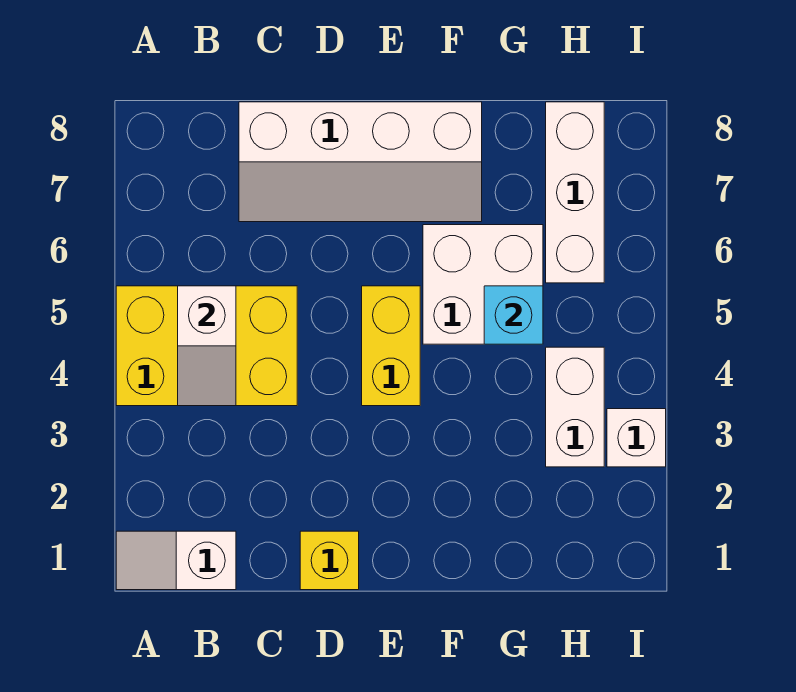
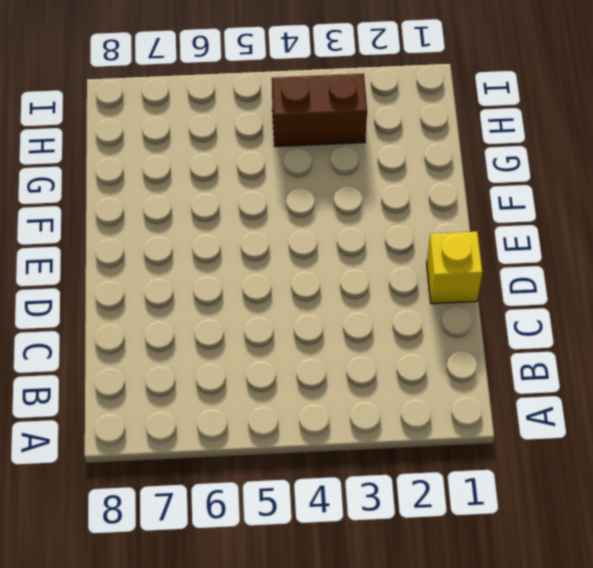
brown 1x2 brick [272,74,367,146] -> white 1x2 brick [546,347,604,467]
none -> white 1x2 slope [116,531,236,590]
none -> yellow 2x3 brick [116,286,297,406]

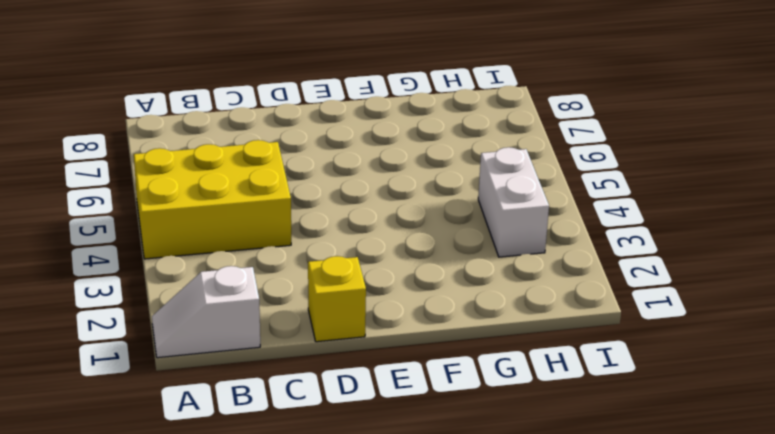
none -> white 2x4 slope [239,102,482,222]
none -> yellow 1x2 brick [362,286,420,406]

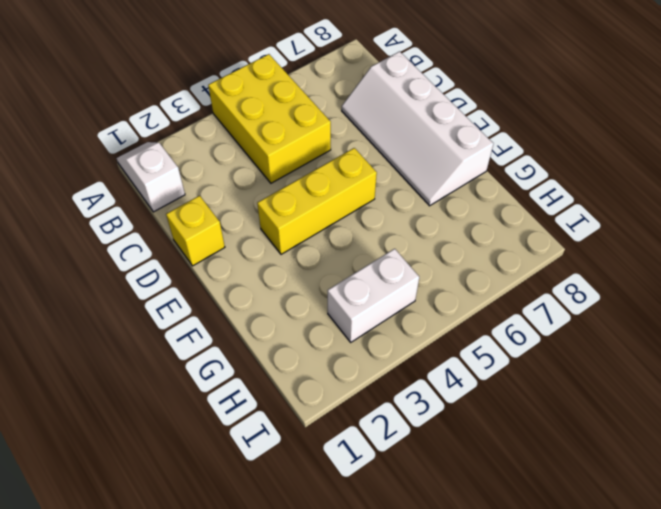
yellow 1x3 brick [257,148,377,254] -> yellow 1x2 brick [362,286,420,406]
none -> white 2x2 brick [423,225,543,344]
none -> white 1x3 brick [546,102,604,283]

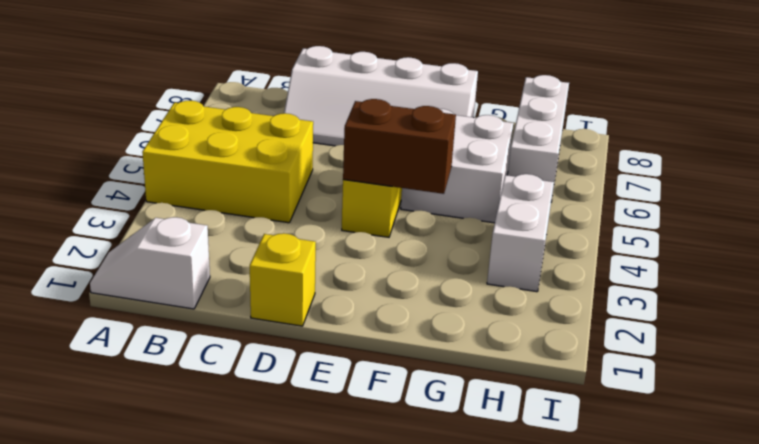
brown 1x2 brick [343,99,456,194] -> none
none -> white 1x1 brick [607,409,666,467]
none -> white 1x2 slope [178,286,236,406]

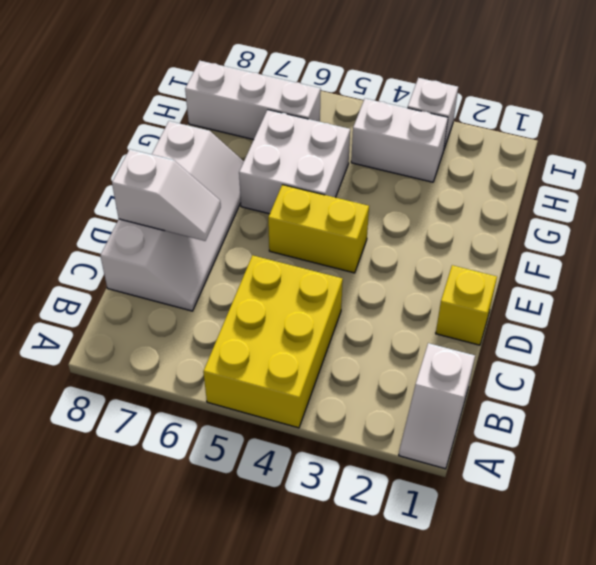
white 1x2 slope [112,149,221,241] -> white 1x2 slope moved to [178,286,236,406]
none -> cyan 1x1 brick [484,286,543,344]

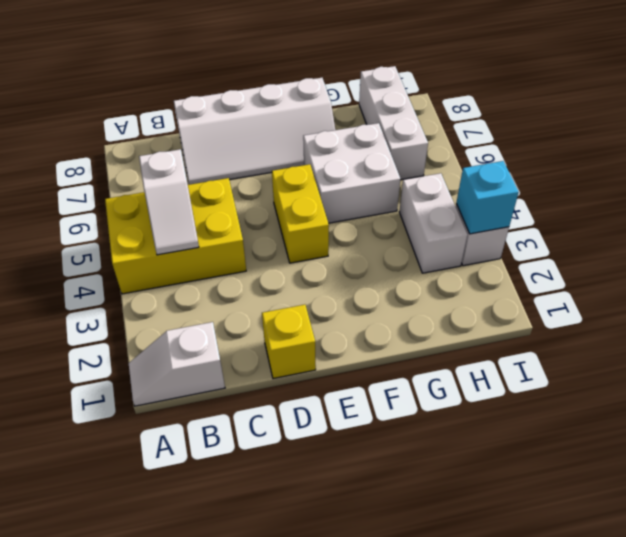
cyan 1x1 brick [456,161,519,234] -> cyan 1x1 brick moved to [484,286,543,344]

